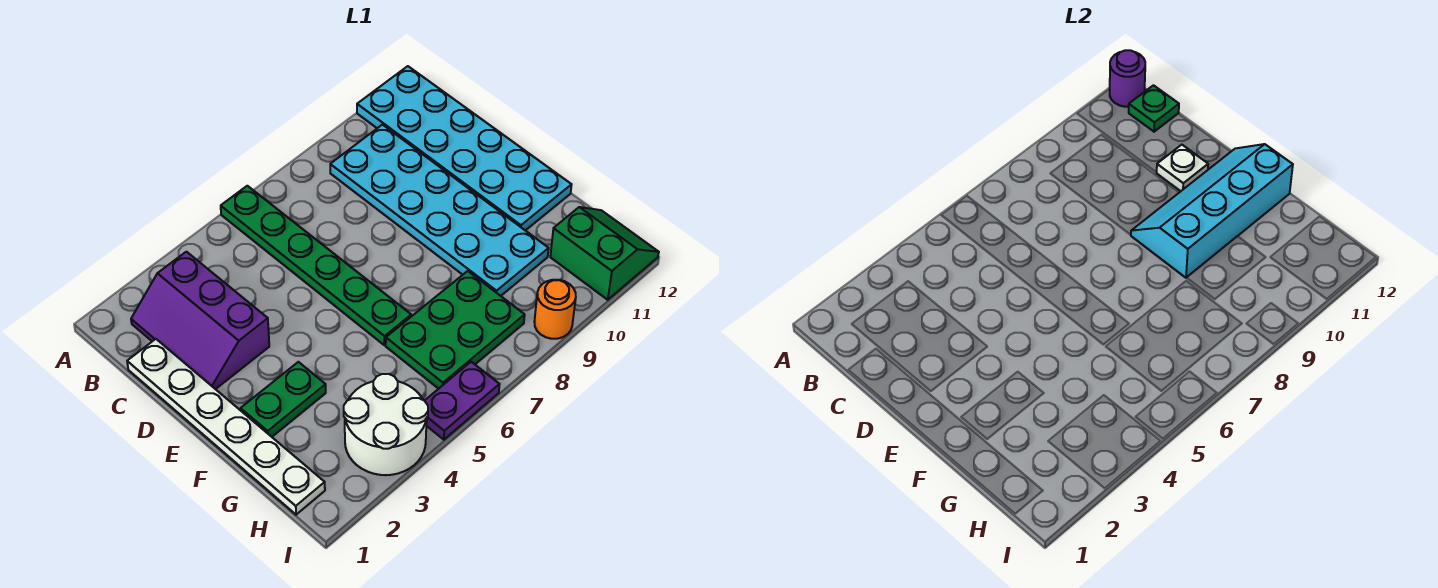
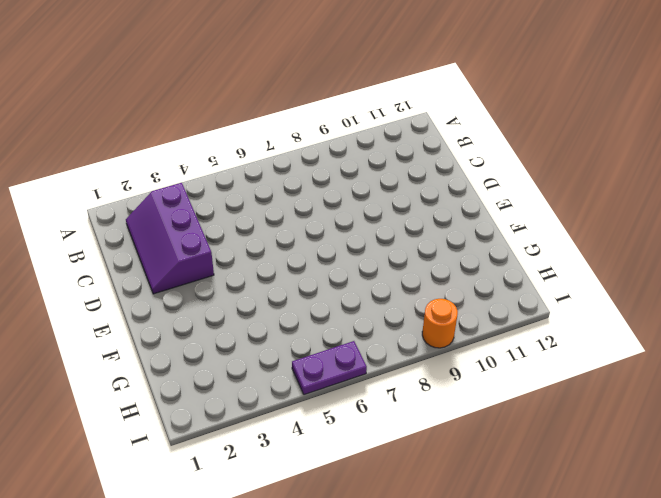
none -> green 1x6 plate [221,186,411,345]
none -> cyan 2x6 plate [357,66,572,231]
none -> cyan 2x6 plate [330,125,549,296]

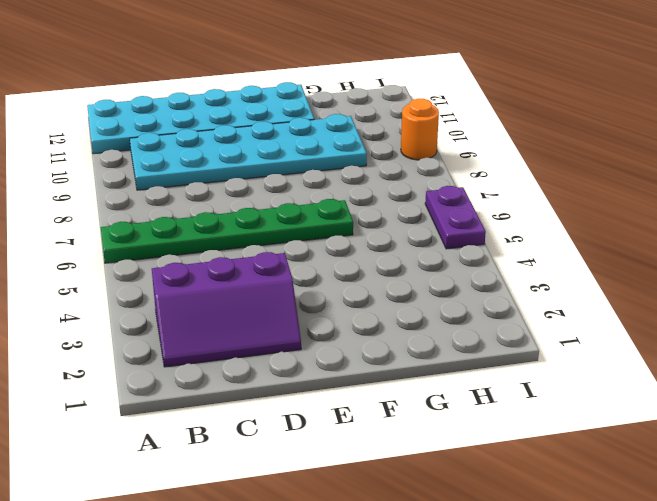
none -> white 1x6 plate [127,339,325,515]
none -> green 1x2 plate [241,362,326,437]
none -> green 2x3 plate [386,271,525,389]

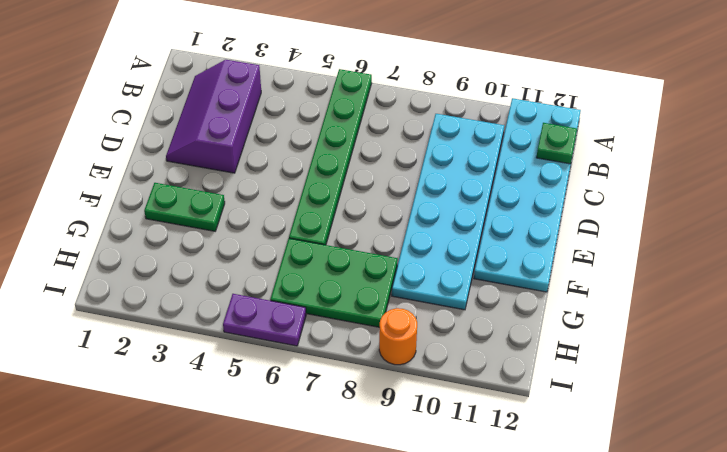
none -> white 1x6 plate [127,339,325,515]
none -> white 2x2 round brick [344,374,428,475]
none -> green 2x2 slope [550,207,659,300]

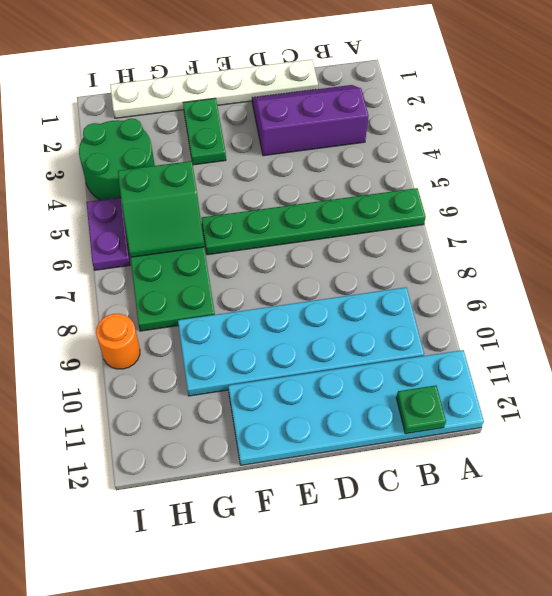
green 2x2 slope [118,161,204,257] -> green 2x2 slope moved to [550,207,659,300]
green 2x2 round brick [79,119,155,200] -> white 2x2 round brick [344,374,428,475]
none -> purple 1x1 round brick [1110,50,1145,107]
none -> white 1x1 plate [1156,145,1208,191]
none -> cyan 2x4 slope [1131,144,1293,278]

